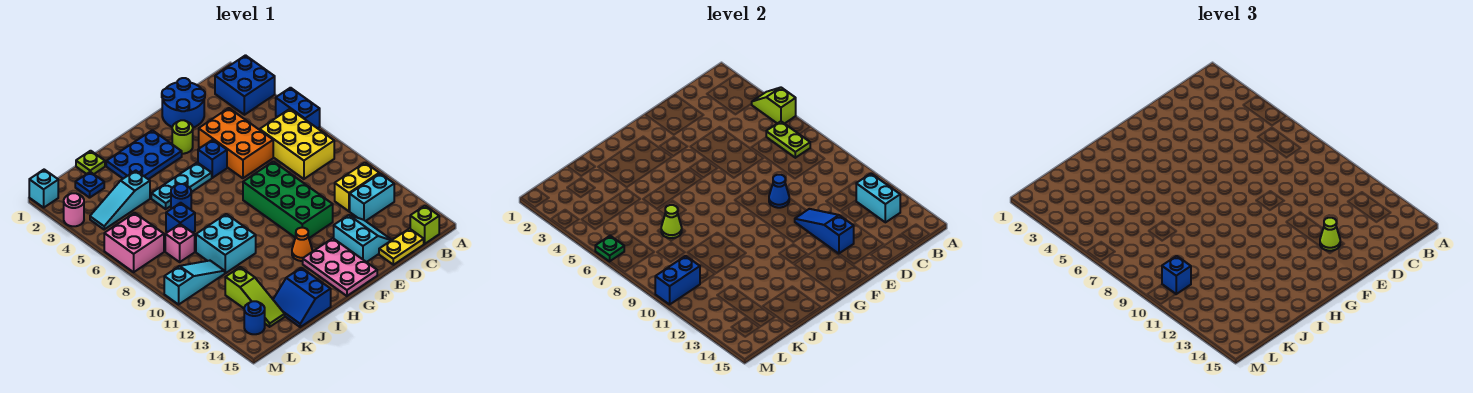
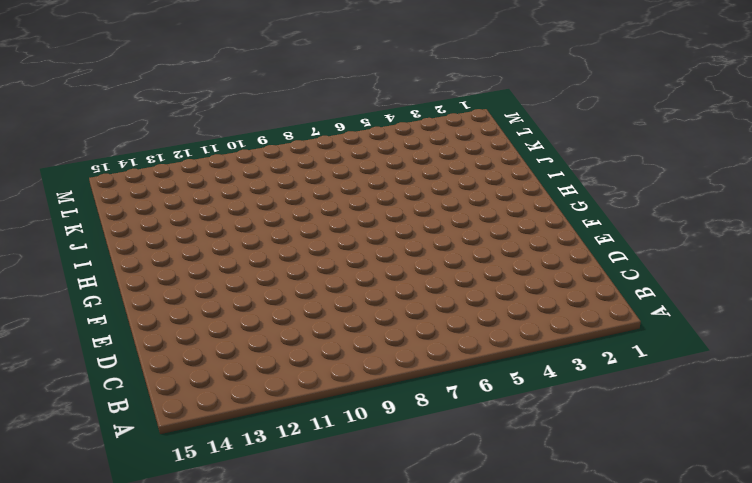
none -> blue 2x2 brick [215,55,275,115]
none -> blue 1x2 brick [276,88,320,128]
none -> yellow 2x3 brick [260,109,334,179]
none -> yellow 1x2 brick [335,163,379,211]

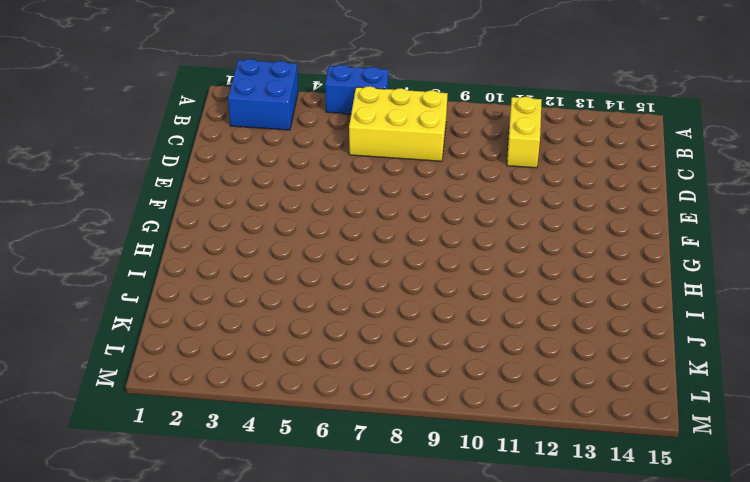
none -> cyan 1x2 brick [350,173,394,221]
none -> lime 1x1 brick [410,206,439,244]
none -> yellow 1x2 plate [379,229,424,265]
none -> blue 2x2 round brick [162,78,205,128]

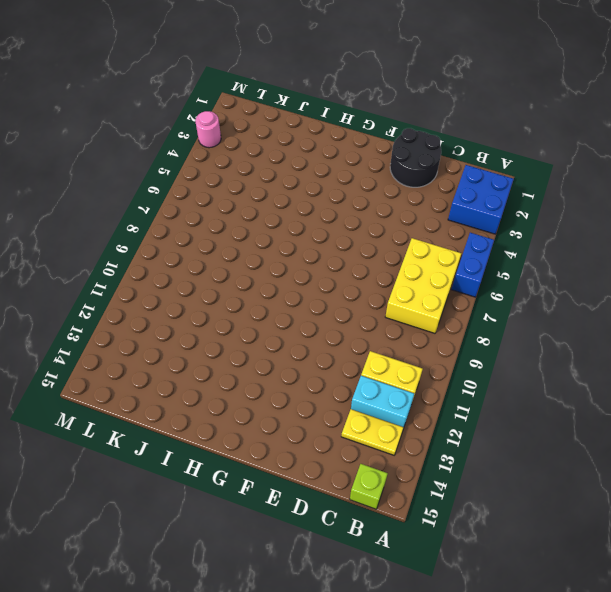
yellow 1x2 plate [341,409,404,455] -> yellow 1x2 plate moved to [379,229,424,265]
black 2x2 round brick [390,128,441,187] -> blue 2x2 round brick [162,78,205,128]
none -> orange 2x3 brick [199,108,273,178]
none -> cyan 2x2 slope [334,215,391,262]
none -> green 2x4 brick [243,162,333,238]
none -> lime 1x1 round brick [172,120,193,154]

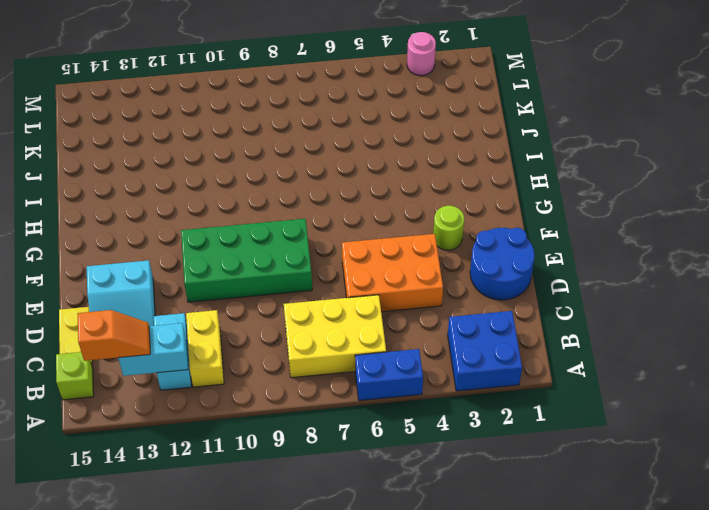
orange 1x2 slope [77,310,150,361] -> none
none -> blue 1x1 brick [198,140,227,178]
none -> pink 2x3 plate [303,238,377,296]
none -> blue 2x3 plate [106,130,182,179]
none -> cyan 1x3 plate [151,163,212,209]

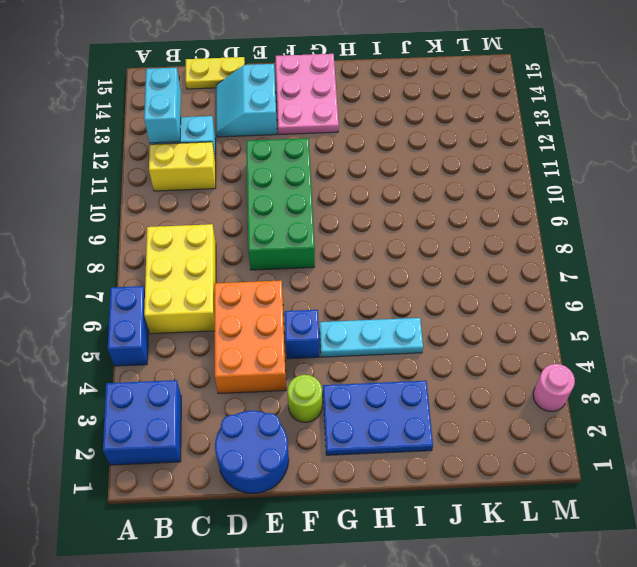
none -> lime 1x1 brick [410,206,439,244]
none -> orange 1x1 cone [292,228,312,261]
none -> blue 1x1 round brick [171,184,191,210]
none -> cyan 2x2 brick [196,214,256,273]

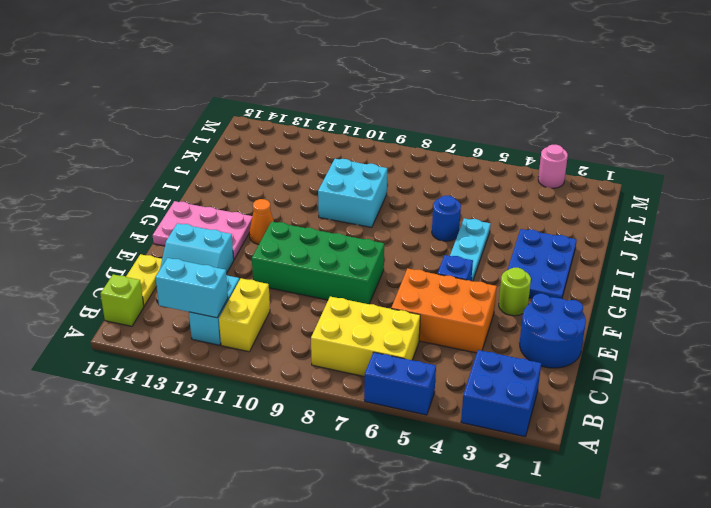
none -> blue 2x2 slope [273,268,331,327]
none -> lime 1x1 plate [76,151,105,174]
none -> cyan 1x3 slope [90,171,150,229]
none -> blue 1x1 brick [166,203,195,233]

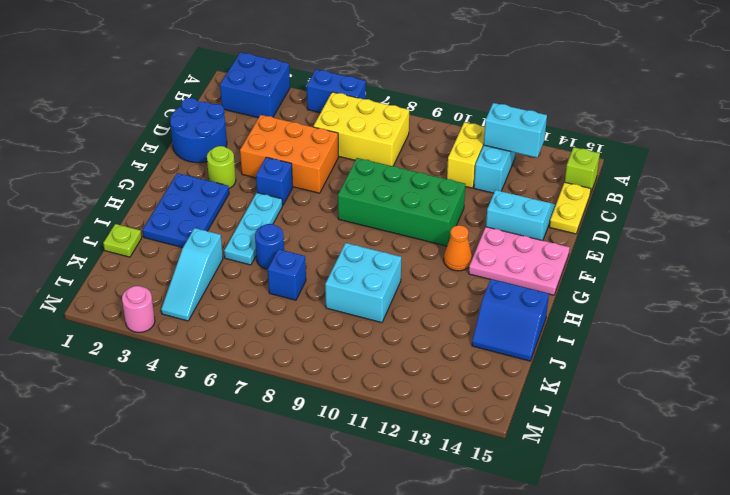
none -> blue 1x1 plate [75,172,104,198]
none -> pink 1x1 brick [165,224,195,262]
none -> cyan 1x3 slope [164,261,225,304]
none -> lime 1x3 slope [225,267,285,327]

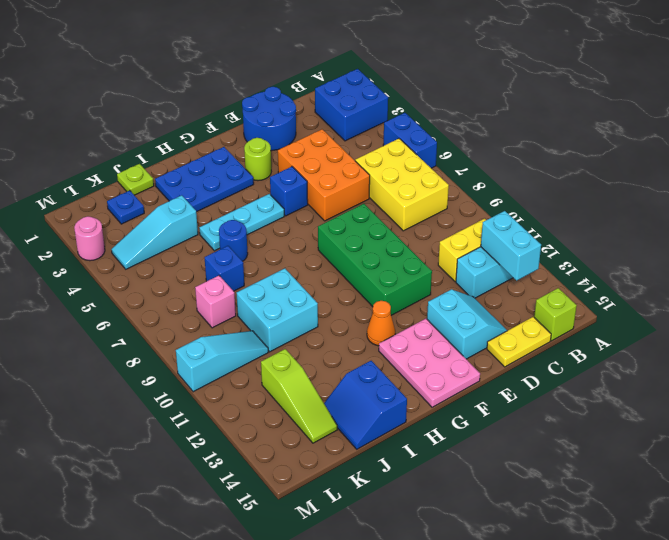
none -> pink 2x2 brick [104,213,164,272]
none -> blue 1x1 round brick [244,301,265,334]
none -> cyan 1x1 brick [29,170,58,208]
none -> lime 1x2 slope [752,88,796,124]

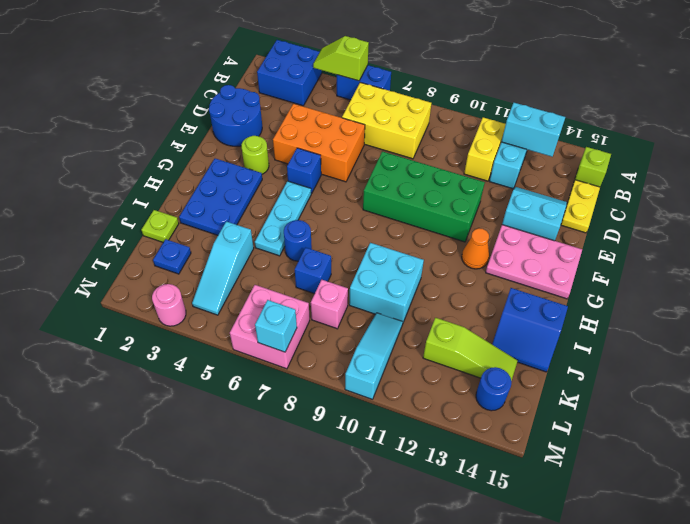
cyan 1x1 brick [255,300,297,352] -> cyan 1x1 brick moved to [29,170,58,208]
none -> lime 1x2 plate [766,121,810,158]
none -> blue 1x1 cone [769,175,789,208]
none -> blue 1x3 slope [795,209,854,254]
none -> lime 1x1 cone [661,205,682,238]

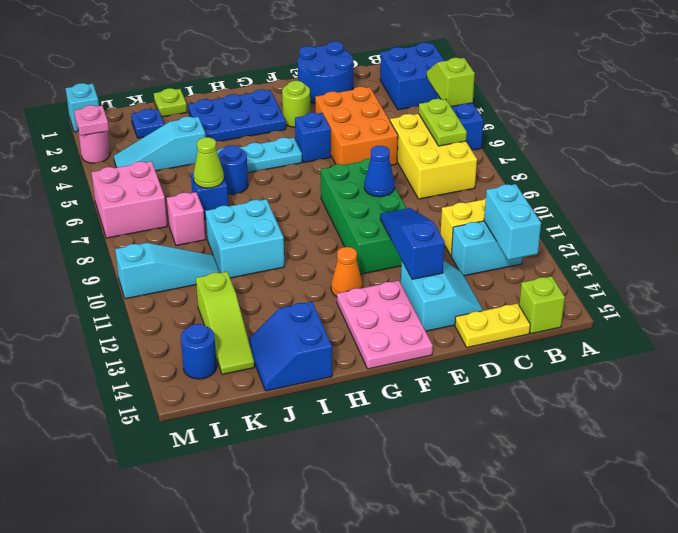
pink 1x1 plate [74,105,109,136] -> none
none -> blue 1x2 brick [655,256,700,304]
none -> green 1x1 plate [595,236,624,261]
none -> lime 1x1 cone [1320,218,1340,251]
none -> blue 1x1 brick [1162,256,1191,294]

